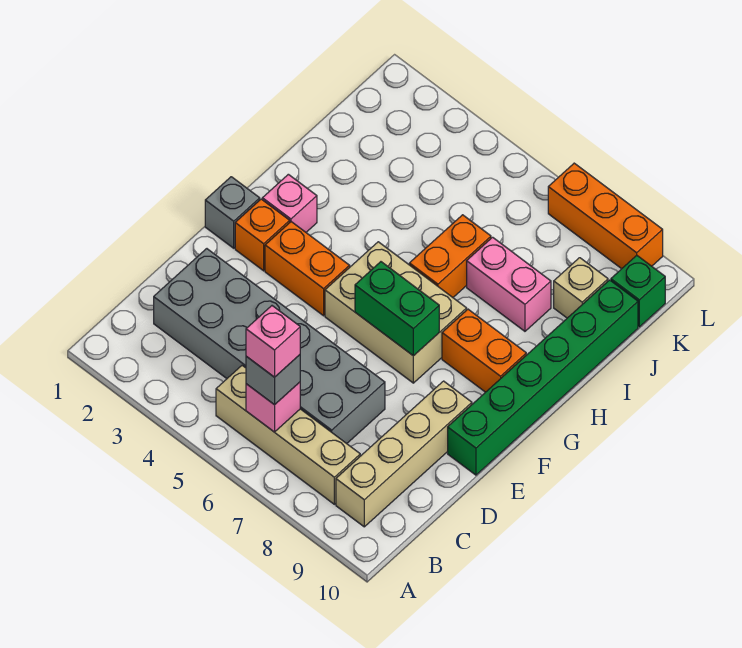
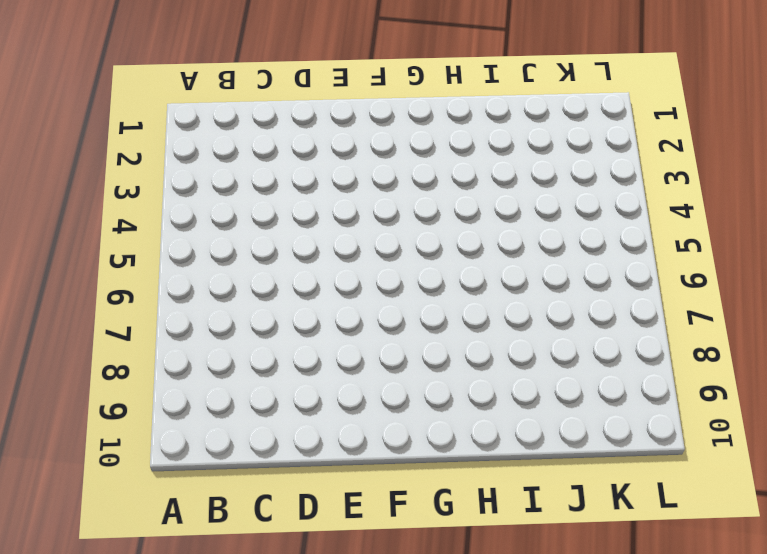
none -> tan 1x4 brick [216,366,360,504]
none -> tan 1x4 brick [336,381,472,527]
none -> grey 2x6 brick [154,249,385,444]

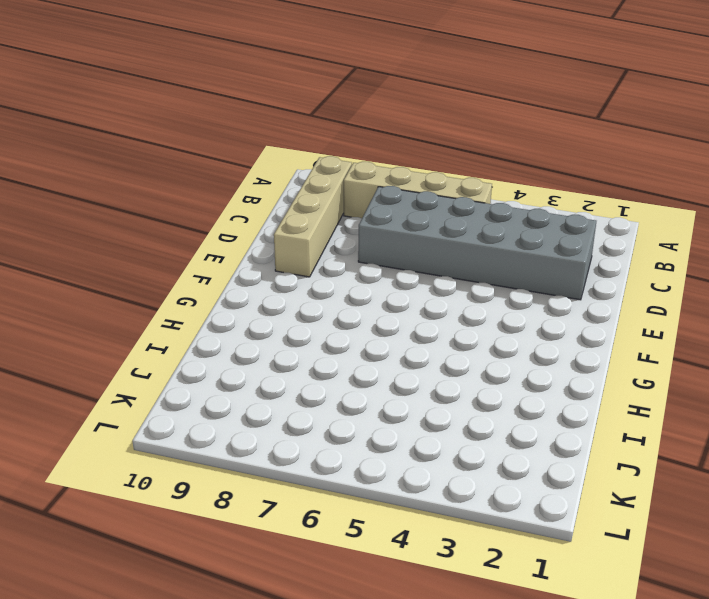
none -> green 1x6 brick [448,280,638,475]
none -> grey 1x1 brick [205,177,260,248]
none -> orange 1x1 brick [235,199,290,271]

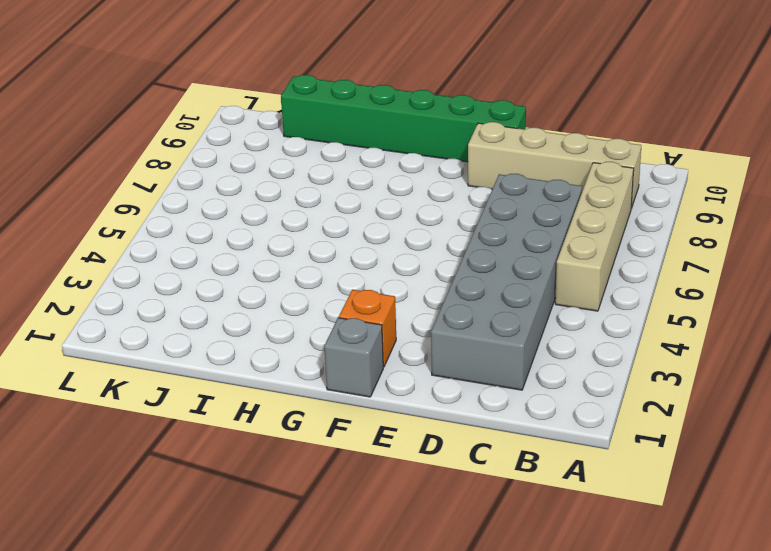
none -> orange 1x2 brick [265,222,350,316]
none -> tan 2x3 brick [325,242,467,383]
none -> pink 1x1 brick [262,174,317,232]

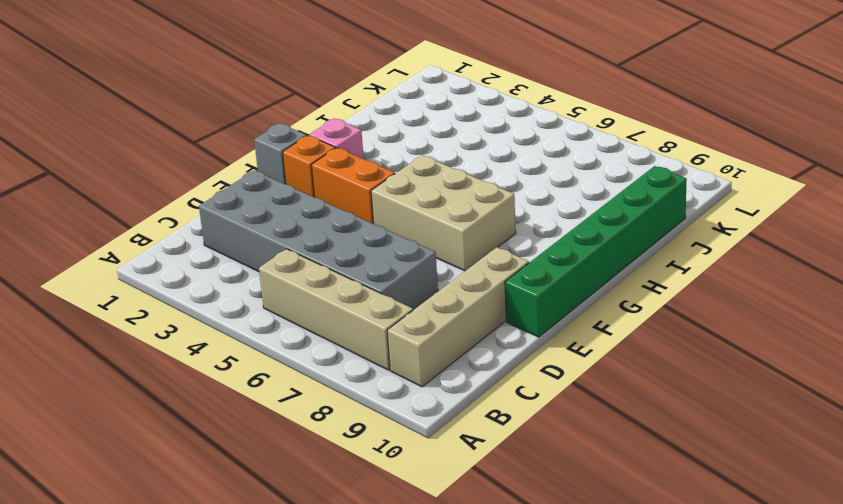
none -> orange 1x2 brick [442,309,526,392]
none -> orange 1x2 brick [409,215,491,297]
none -> pink 1x2 brick [467,237,551,331]

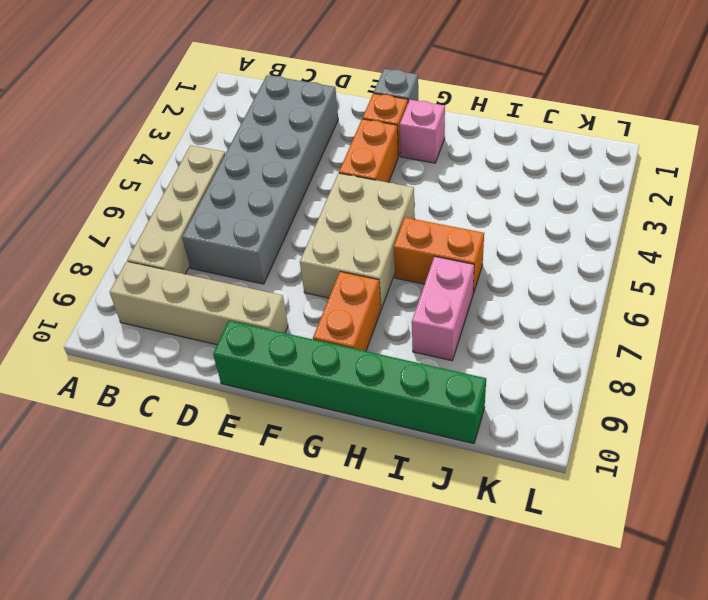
none -> tan 1x1 brick [554,258,608,318]
none -> green 1x1 brick [611,255,665,327]
none -> orange 1x3 brick [548,163,663,269]

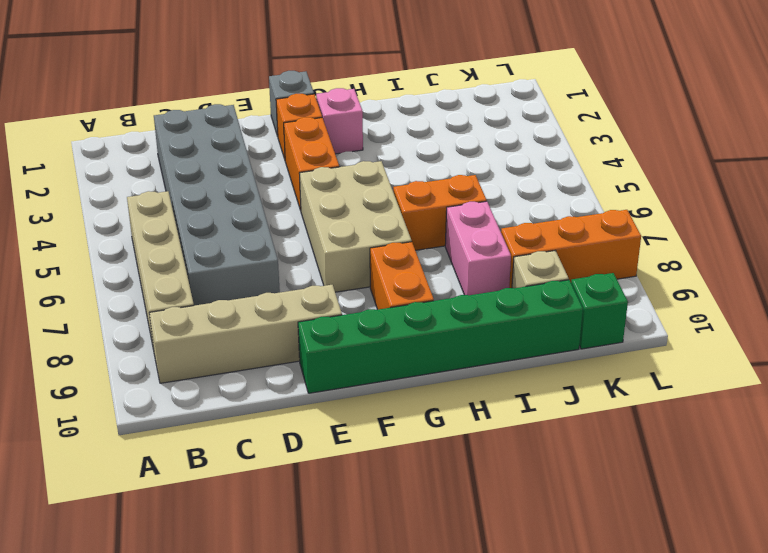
orange 1x3 brick [501,210,641,288] -> orange 1x3 brick turned to [548,163,663,269]
none -> pink 1x1 brick [246,382,300,432]
none -> green 1x2 brick [355,262,439,356]
none -> grey 1x1 brick [246,355,300,405]

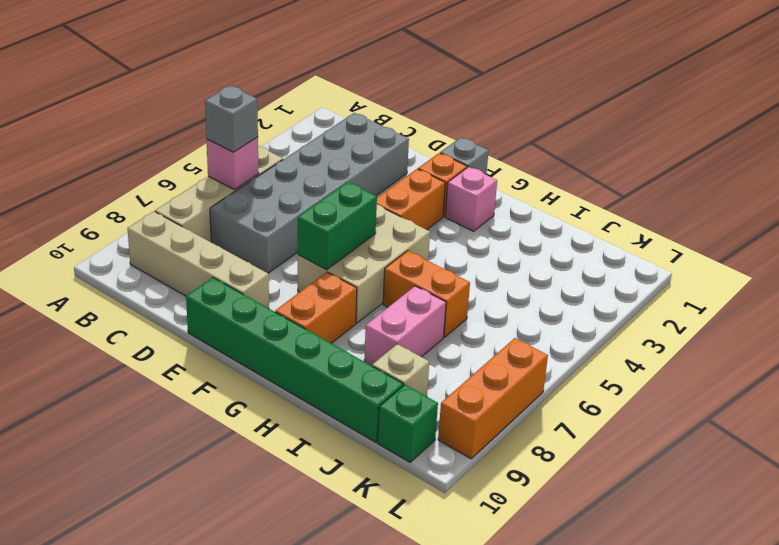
none -> pink 1x1 brick [246,306,300,377]

